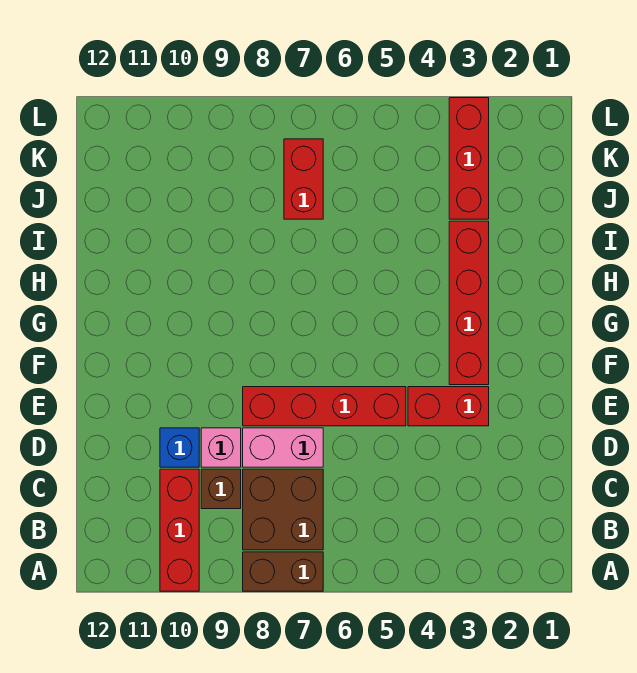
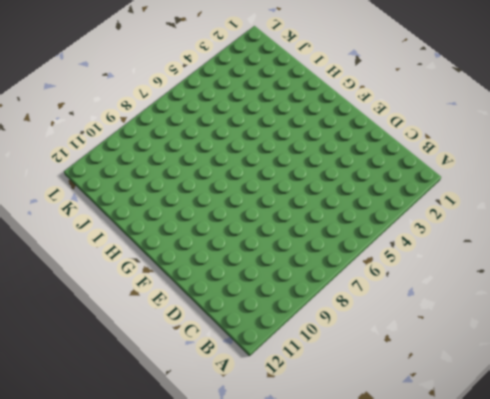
none -> brown 1x2 brick [243,552,323,591]
none -> red 1x3 brick [160,469,199,591]
none -> brown 2x2 brick [243,469,323,550]

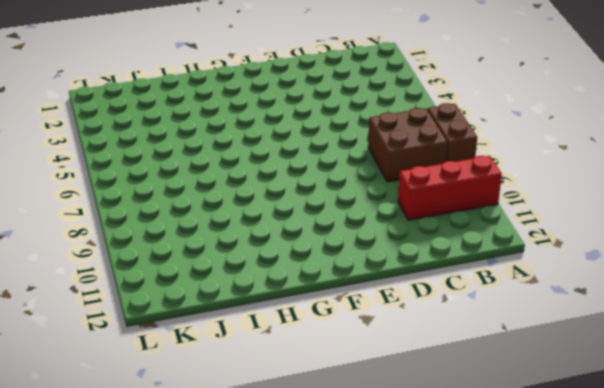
none -> brown 1x1 brick [201,469,241,509]
none -> pink 1x2 brick [243,428,323,467]
none -> pink 1x1 brick [201,428,241,467]

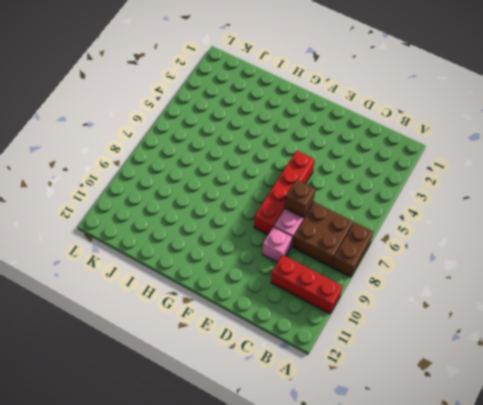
brown 1x1 brick [285,179,315,218] -> brown 1x1 brick moved to [201,469,241,509]
none -> blue 1x1 brick [160,428,199,467]
none -> red 1x2 brick [408,387,489,426]
none -> red 1x4 brick [449,221,489,385]

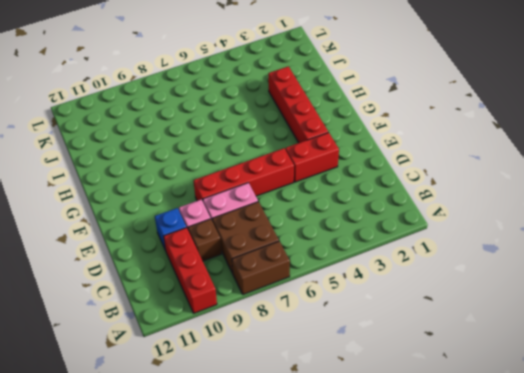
none -> red 1x3 brick [449,98,489,219]
none -> red 1x2 brick [284,139,323,219]

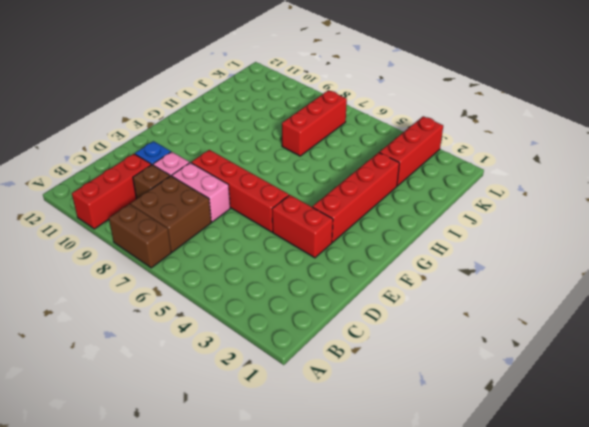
red 1x3 brick [282,90,347,156] -> red 1x2 brick [284,139,323,219]

